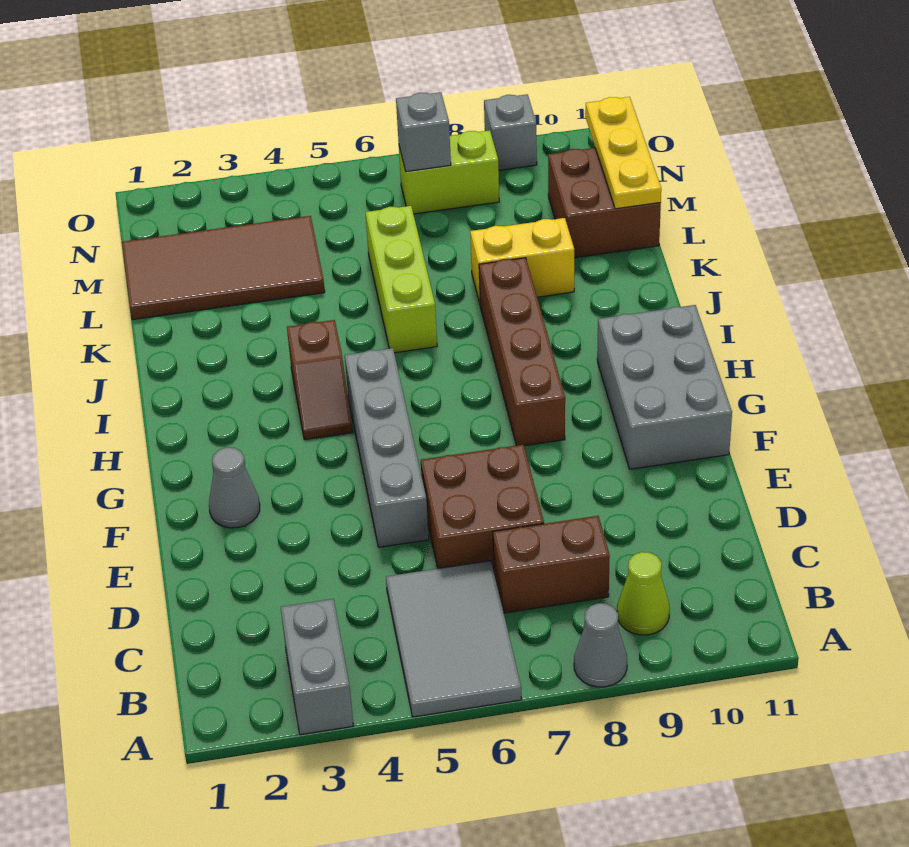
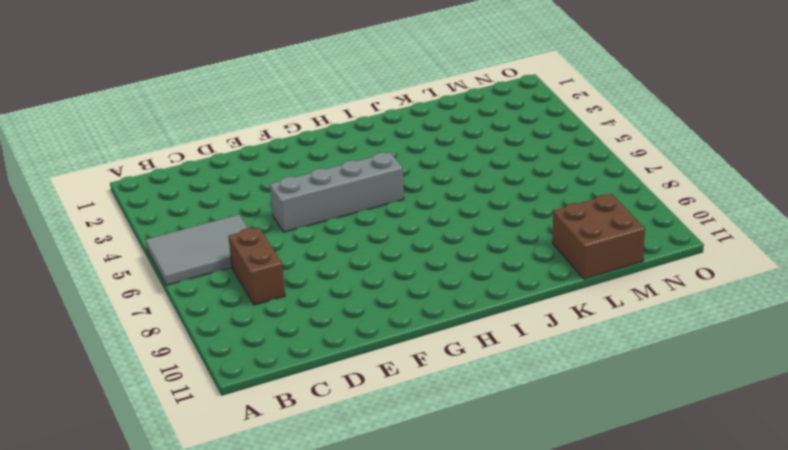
none -> grey 1x2 brick [281,599,353,735]
none -> grey 1x1 cone [574,603,627,687]
none -> lime 1x1 cone [617,552,670,635]

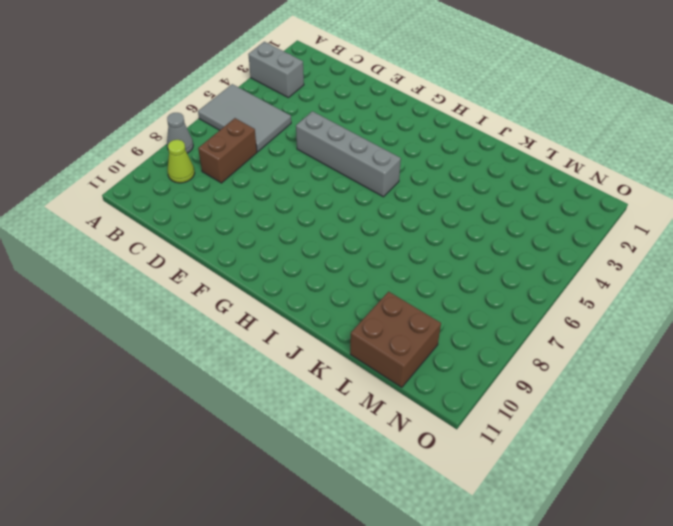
none -> brown 2x2 brick [421,445,544,571]
none -> grey 1x1 cone [209,447,260,528]
none -> grey 2x3 brick [597,305,732,469]

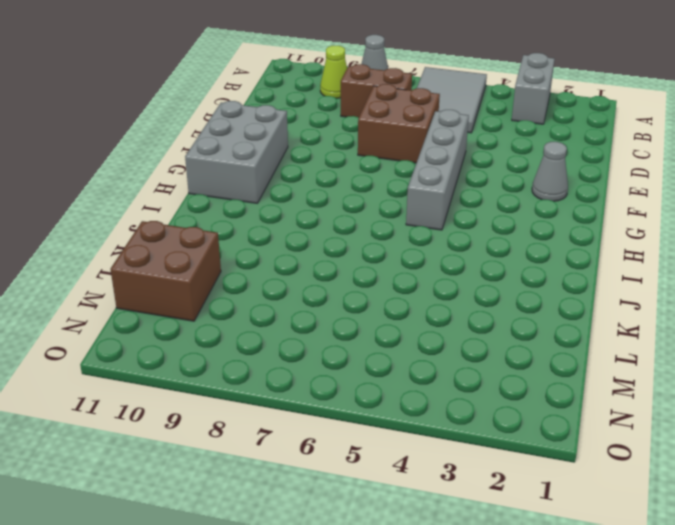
none -> brown 1x4 brick [479,258,565,446]
none -> brown 1x2 slope [287,320,353,440]
none -> lime 1x3 brick [365,206,437,353]

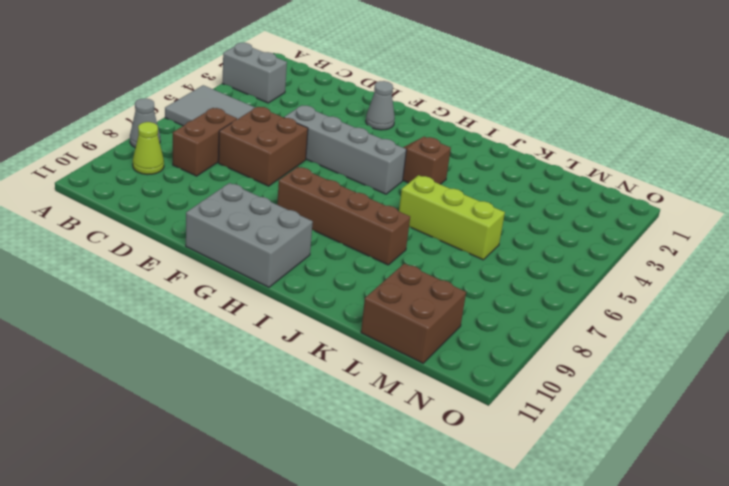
none -> yellow 1x2 brick [470,218,574,303]
none -> brown 2x4 tile [122,216,325,320]
none -> lime 1x2 brick [399,130,499,214]

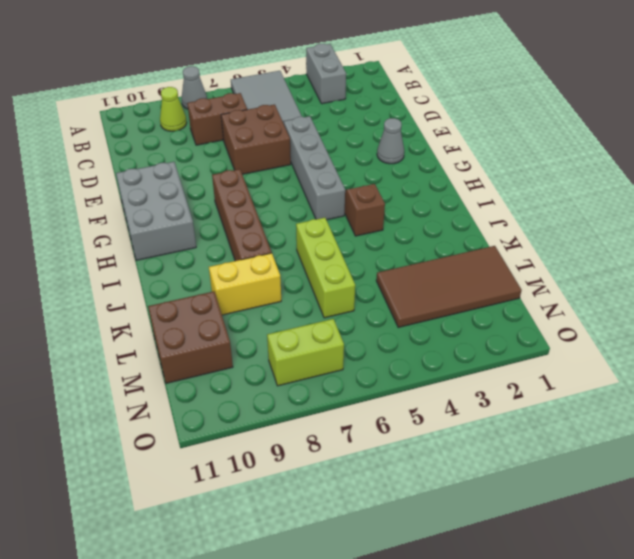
none -> grey 1x1 brick [484,94,537,170]
none -> yellow 1x3 plate [585,97,661,209]
none -> grey 1x1 brick [396,92,451,172]

